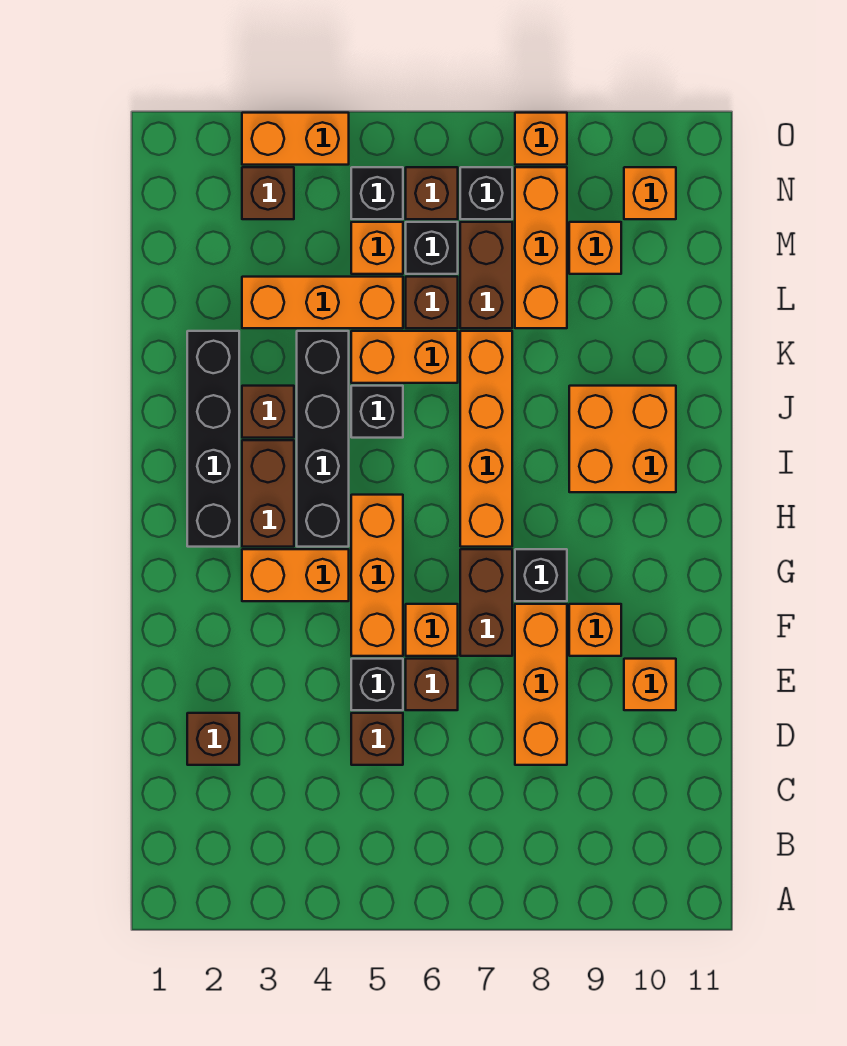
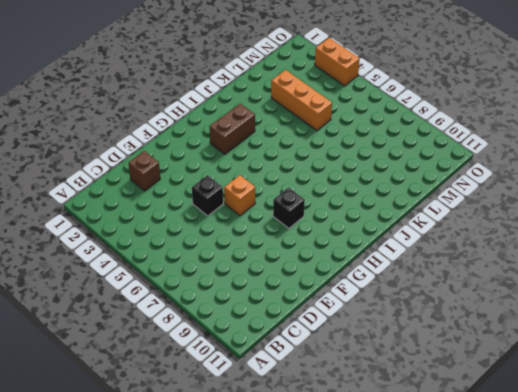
none -> brown 1x1 brick [351,713,403,765]
none -> orange 1x3 brick [515,604,567,765]
none -> brown 1x1 brick [406,659,458,710]
none -> orange 1x1 brick [624,659,676,710]

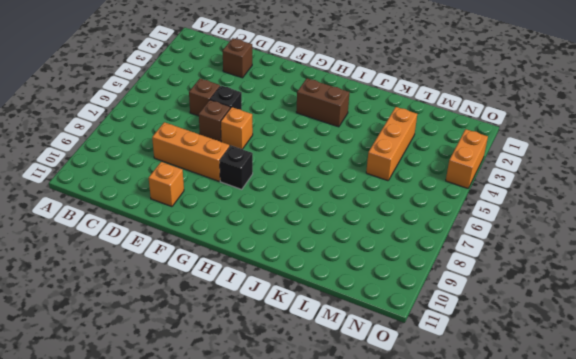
none -> orange 1x3 brick [351,495,403,656]
none -> brown 1x2 brick [460,549,512,656]
none -> orange 1x1 brick [569,604,621,656]
none -> orange 1x2 brick [242,549,349,601]

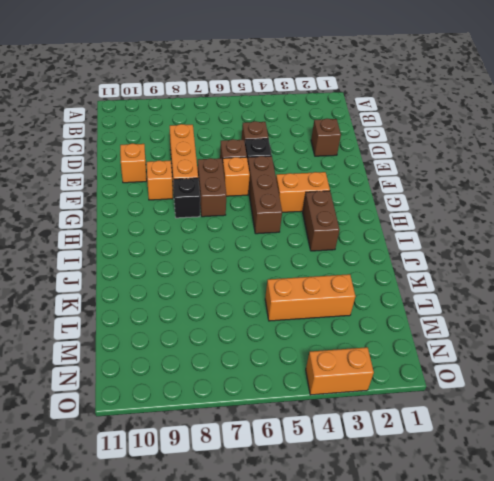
brown 1x3 brick [248,156,282,234] -> orange 1x3 brick [351,495,403,656]
none -> black 1x4 brick [187,331,239,547]
none -> black 1x4 brick [297,331,349,547]
none -> orange 1x4 brick [460,331,512,547]
none -> orange 2x2 brick [569,386,676,492]

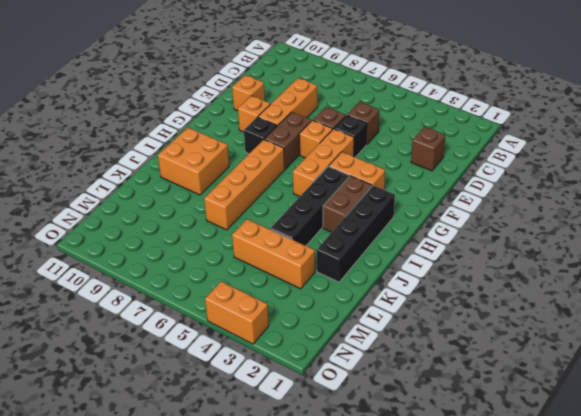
none -> brown 1x1 brick [242,386,294,438]
none -> black 1x1 brick [351,386,403,438]
none -> orange 1x2 brick [351,331,458,383]
none -> brown 1x1 brick [406,277,458,328]

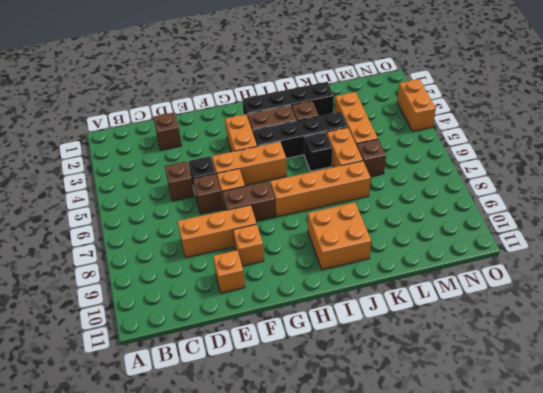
none -> black 1x1 brick [515,549,567,601]
none -> brown 1x2 brick [460,222,512,328]
none -> orange 1x3 brick [515,167,567,328]
none -> orange 1x1 brick [351,222,403,274]

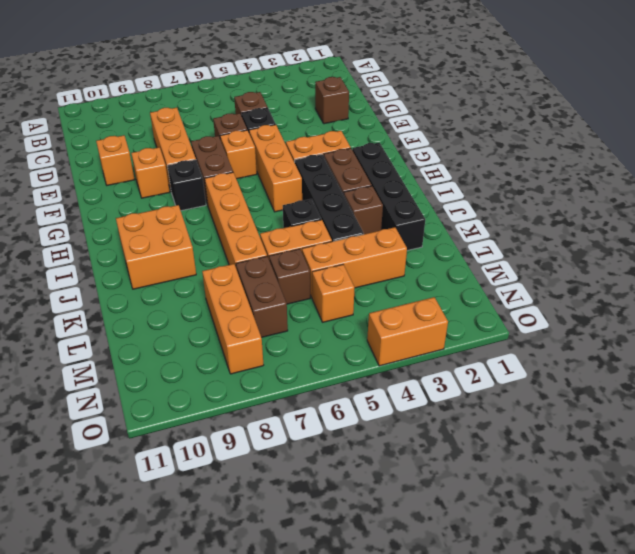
none -> black 1x1 brick [406,222,458,274]
none -> orange 1x1 brick [569,222,621,274]
none -> brown 1x1 brick [242,167,294,219]
none -> black 1x1 brick [351,167,403,219]

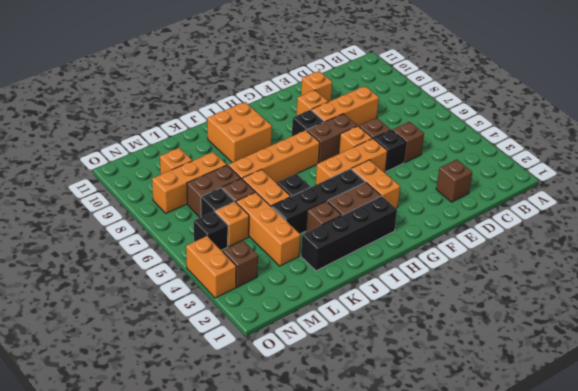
none -> brown 1x1 brick [406,167,458,219]
none -> black 1x1 brick [460,167,512,219]
none -> orange 1x1 brick [624,167,676,219]
none -> orange 1x1 brick [515,113,567,165]

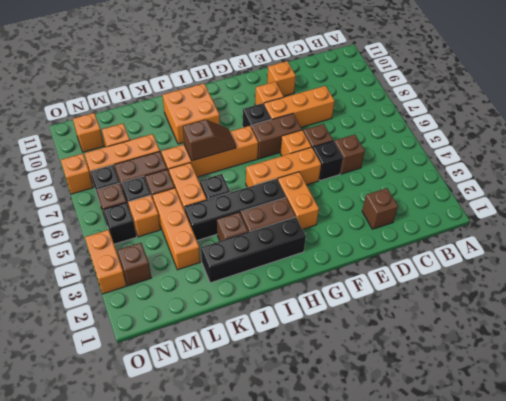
brown 1x2 slope [183,119,236,161] -> none

